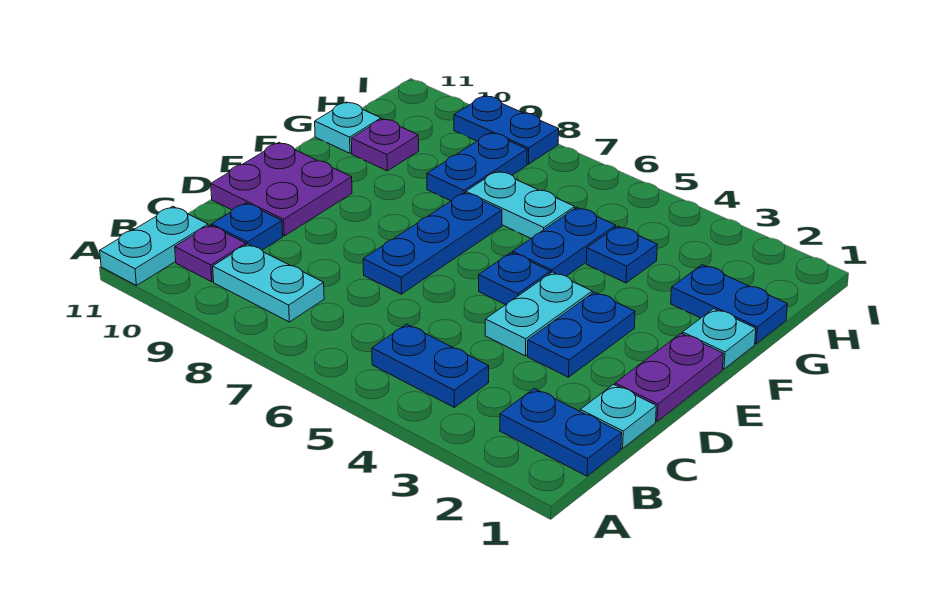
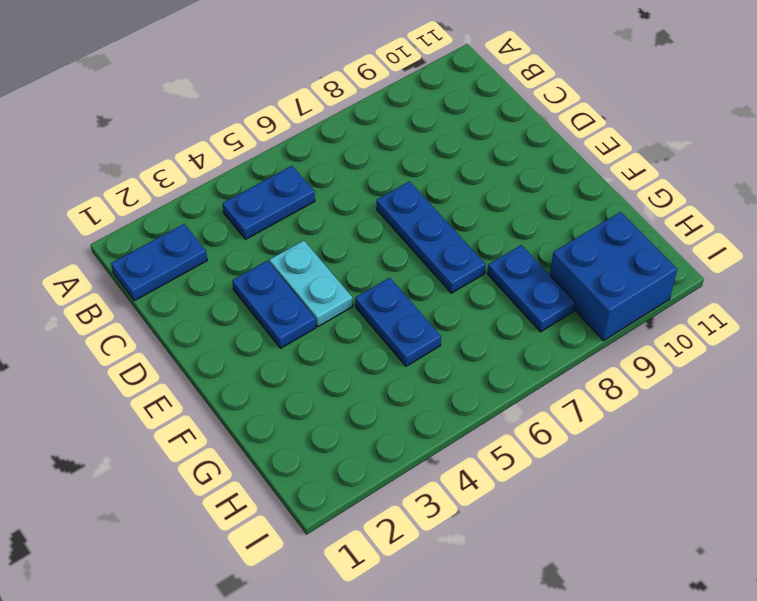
blue 2x2 brick [550,212,677,341] -> blue 1x2 plate [454,96,559,164]
none -> cyan 1x2 plate [100,206,208,285]
none -> cyan 1x2 plate [213,244,324,322]
none -> purple 1x1 plate [175,225,246,282]

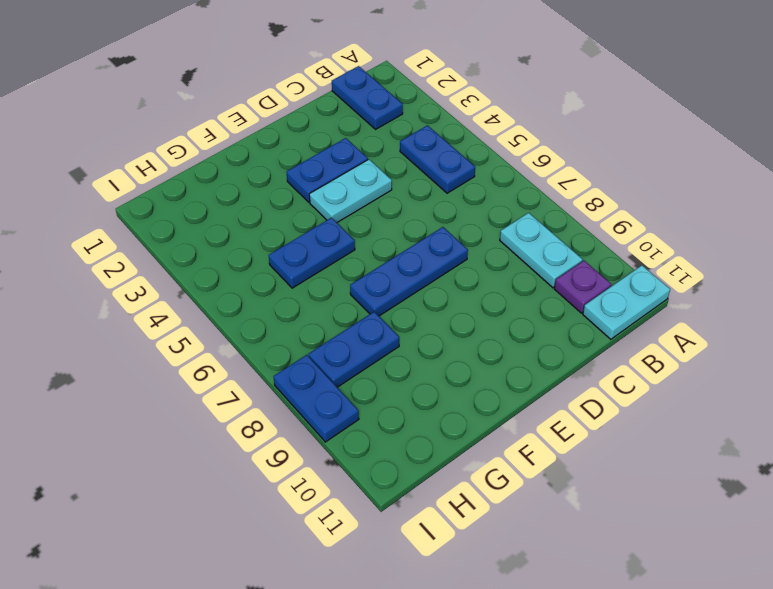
none -> cyan 1x1 plate [580,384,656,448]
none -> blue 1x1 plate [212,203,283,250]
none -> purple 1x2 plate [615,333,723,421]

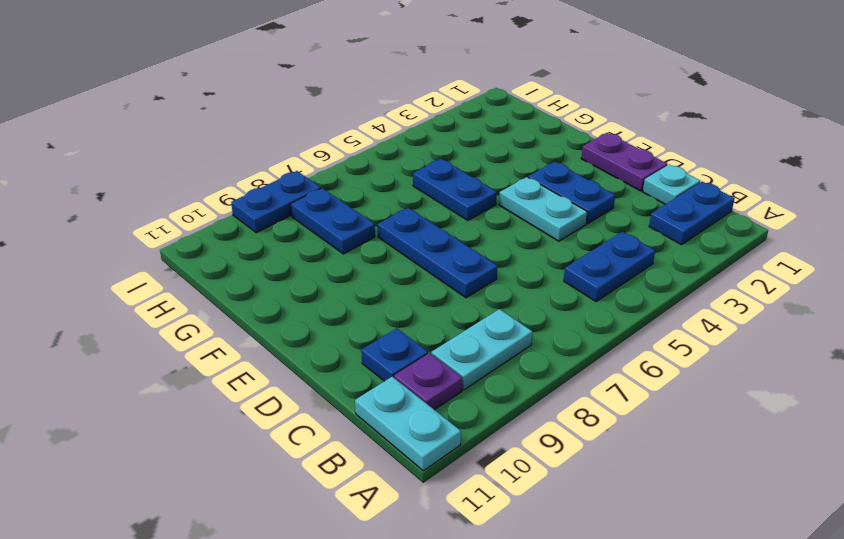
none -> purple 2x2 plate [211,143,352,236]
none -> blue 1x1 plate [479,253,550,305]
none -> cyan 1x1 plate [683,309,756,369]

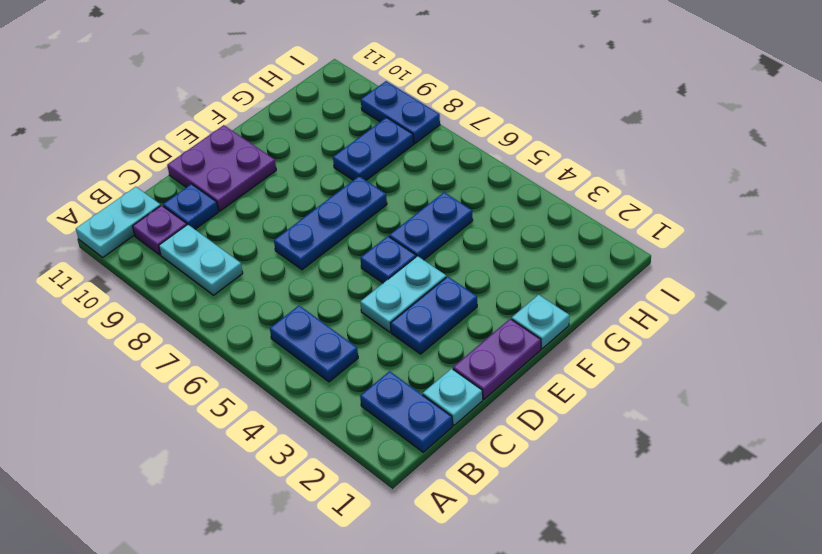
none -> blue 1x2 plate [671,265,787,344]
none -> blue 1x1 plate [586,226,657,283]
none -> cyan 1x2 plate [466,171,575,238]

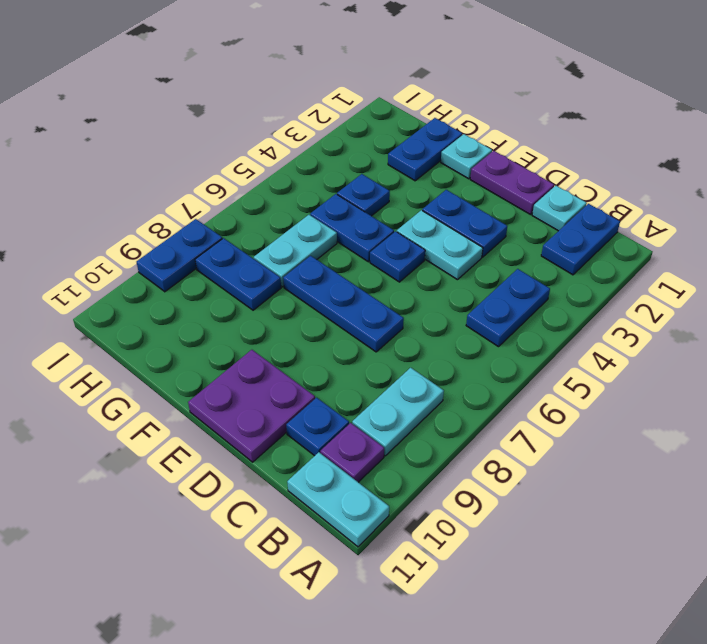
none -> purple 1x1 plate [351,119,419,171]
none -> cyan 1x1 plate [315,102,381,153]

